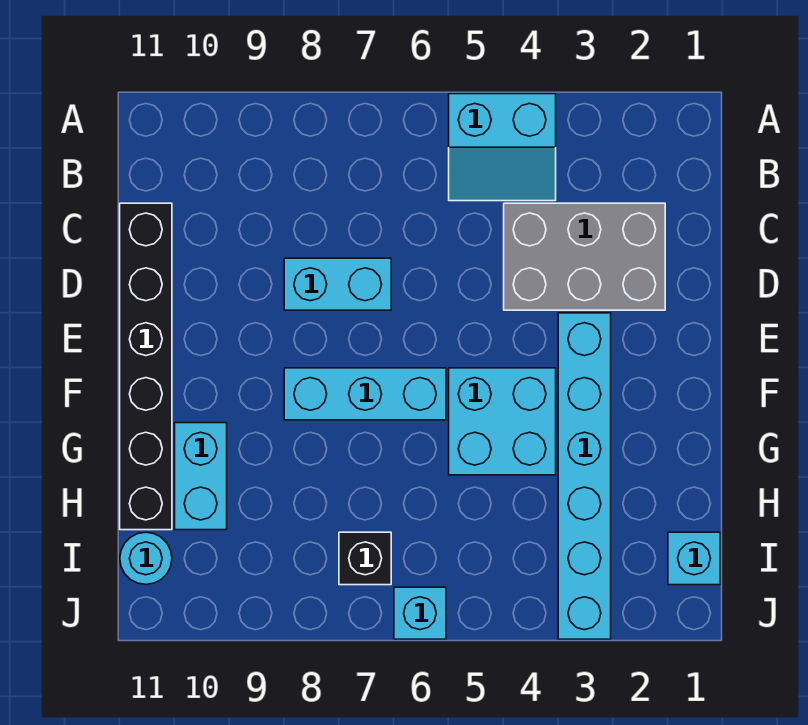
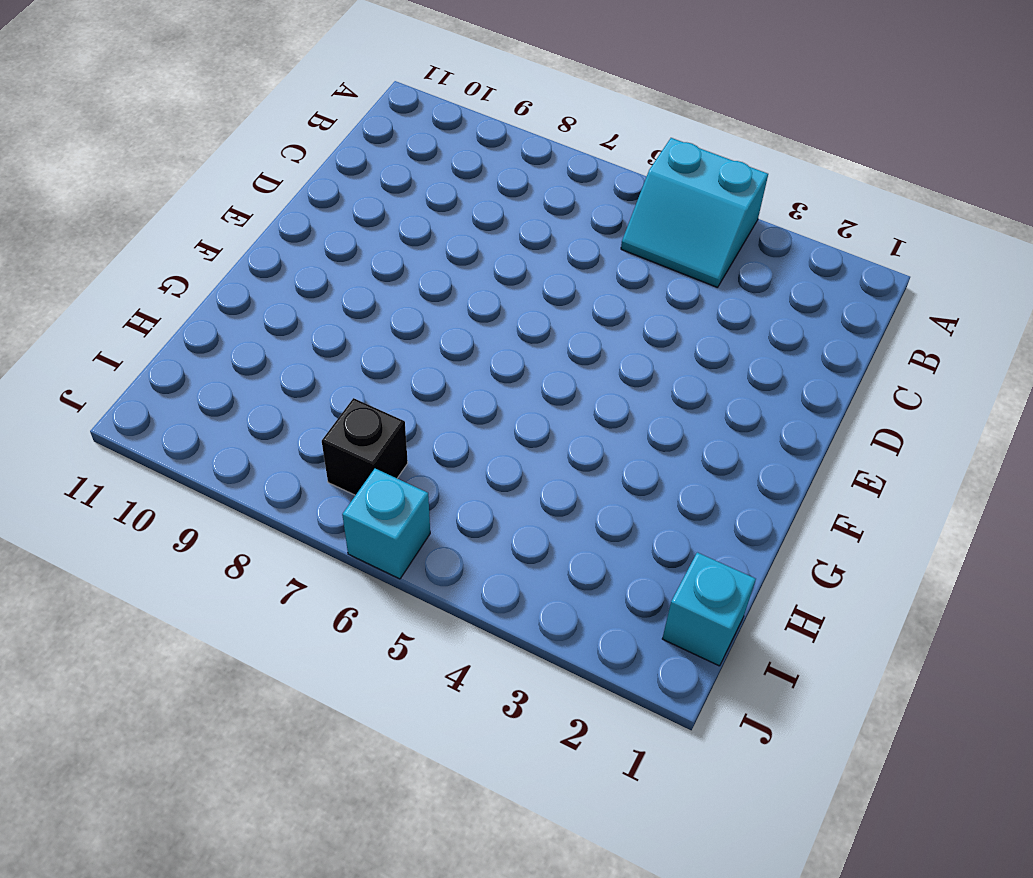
none -> grey 2x3 brick [504,203,665,310]
none -> black 1x6 brick [120,203,172,530]
none -> cyan 1x2 brick [284,258,391,310]

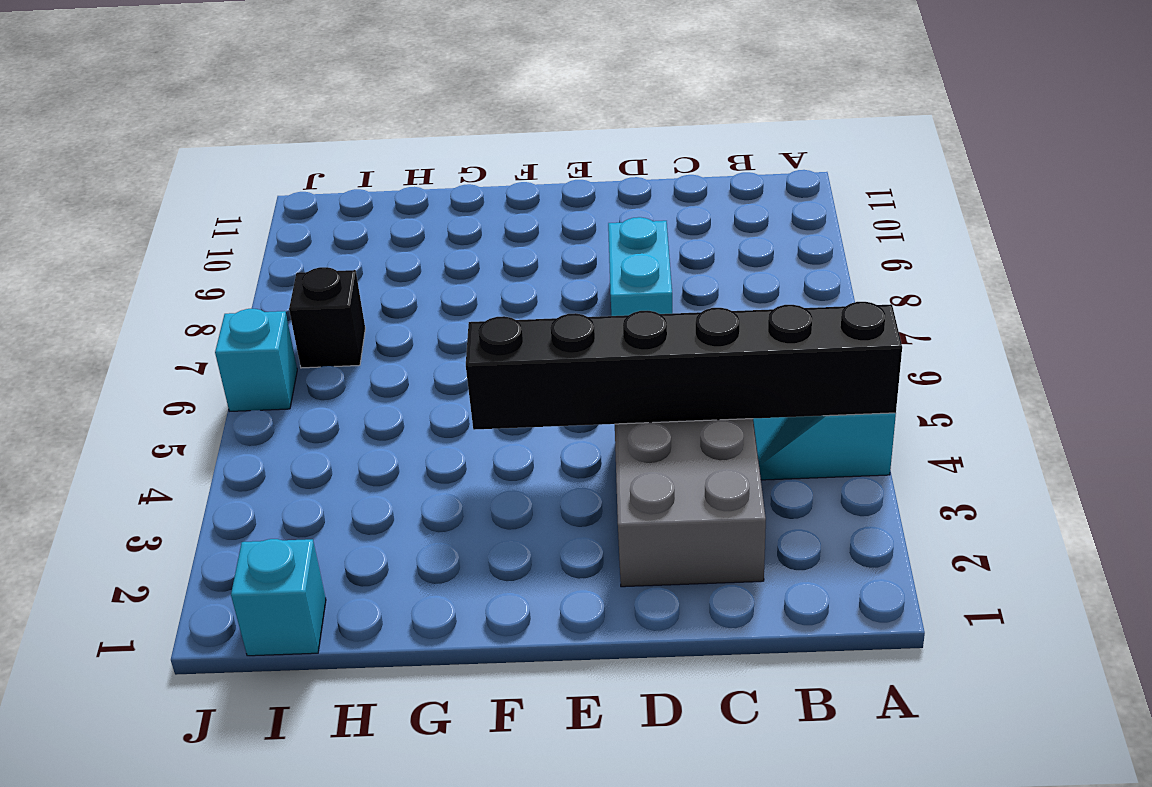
black 1x6 brick [466,302,902,430] -> black 1x6 brick moved to [120,203,172,530]
none -> cyan 1x6 brick [558,313,611,639]
none -> cyan 2x2 brick [449,368,556,475]
none -> cyan 1x3 brick [284,368,446,420]

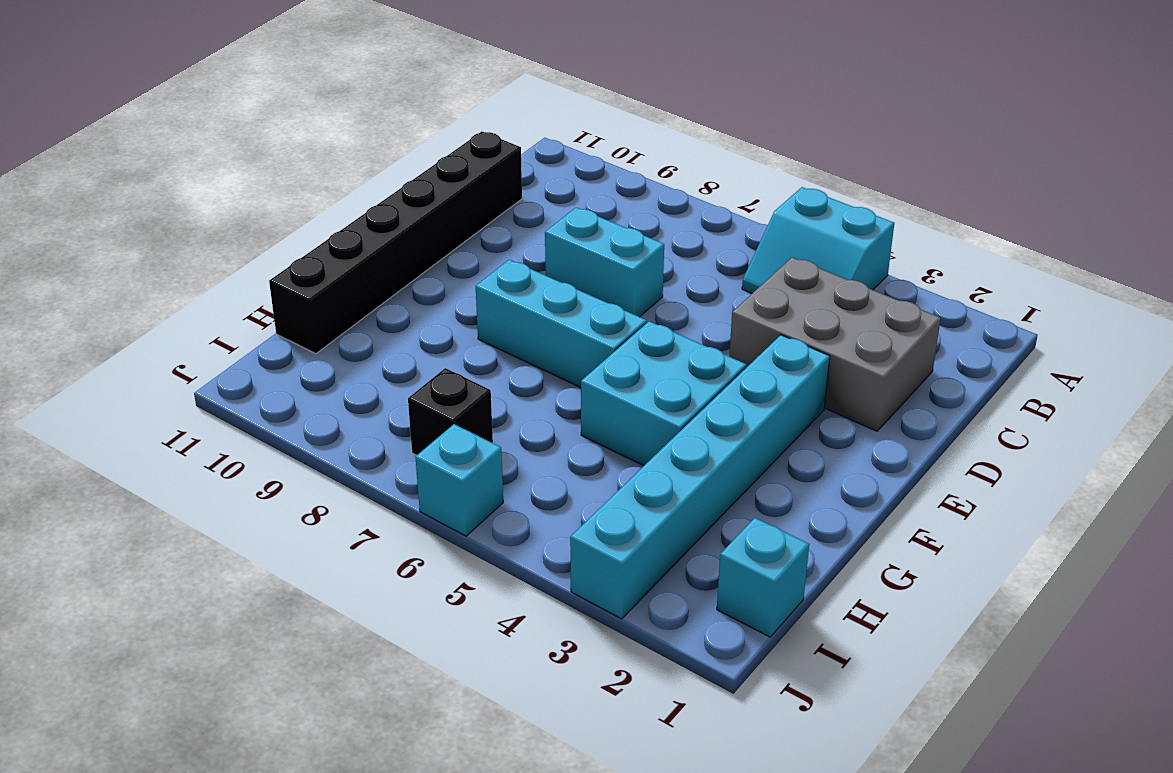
none -> cyan 1x2 brick [175,423,227,530]
none -> cyan 1x1 round brick [120,532,172,584]

